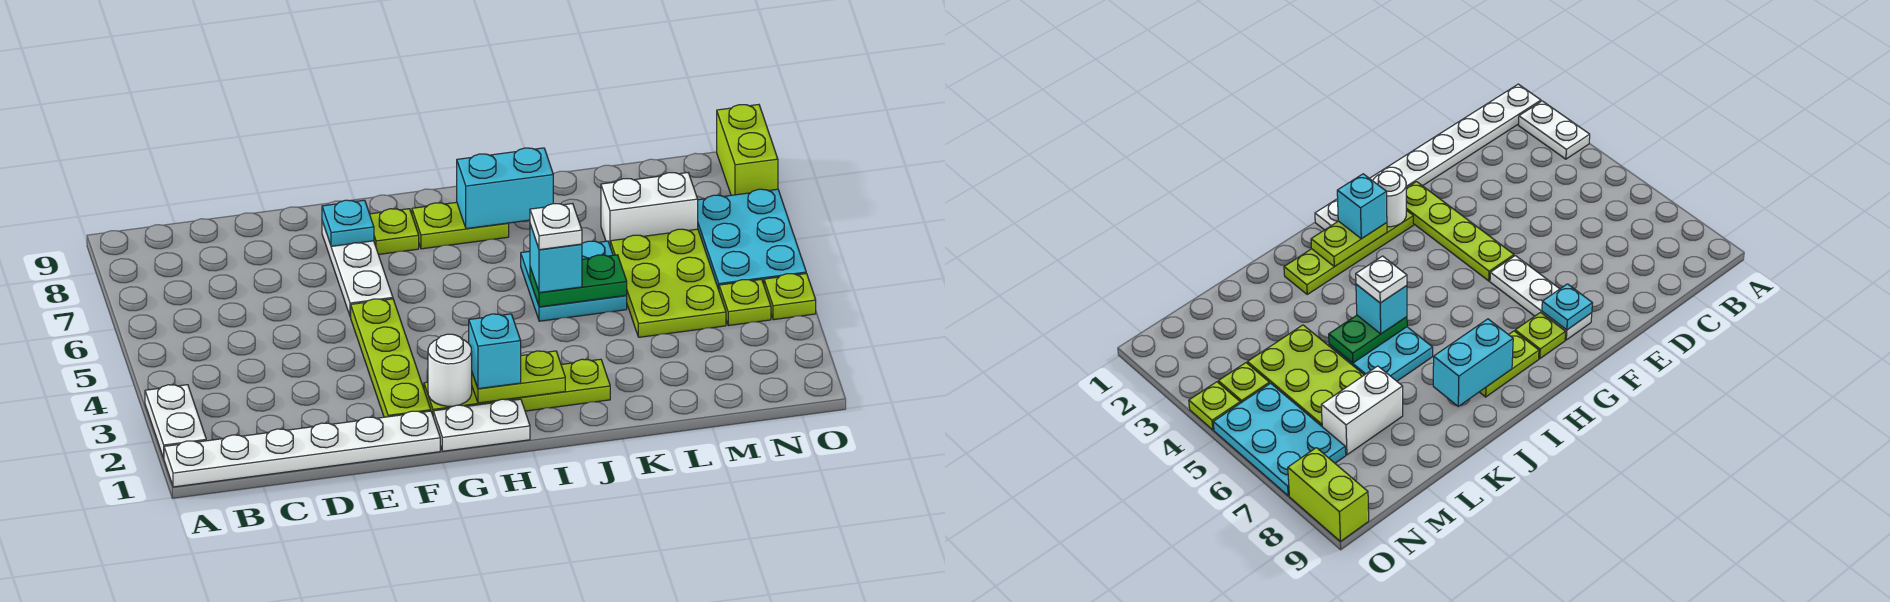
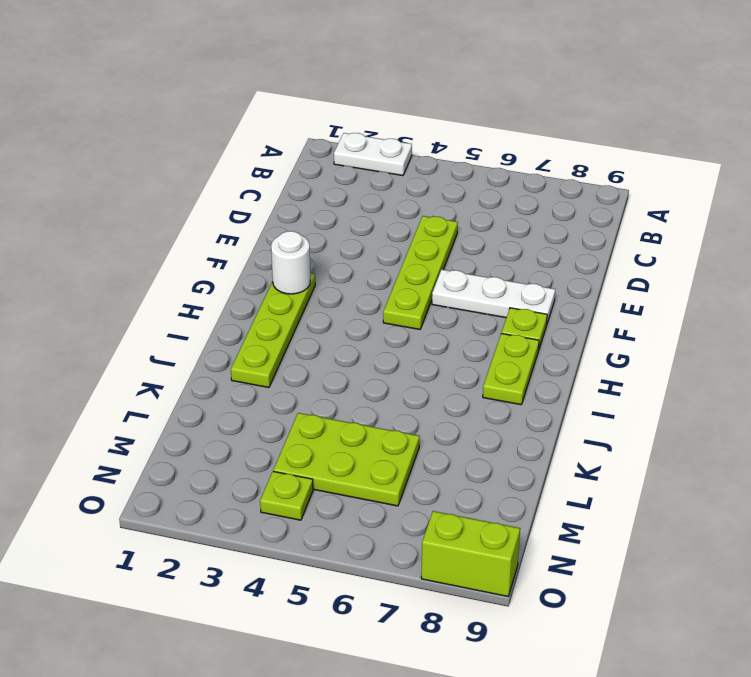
lime 1x4 plate [383,216,458,329] -> lime 1x4 plate turned to [351,299,431,417]
none -> white 1x6 plate [164,411,440,487]
none -> white 1x2 plate [433,399,530,451]
none -> cyan 2x2 plate [521,241,627,321]

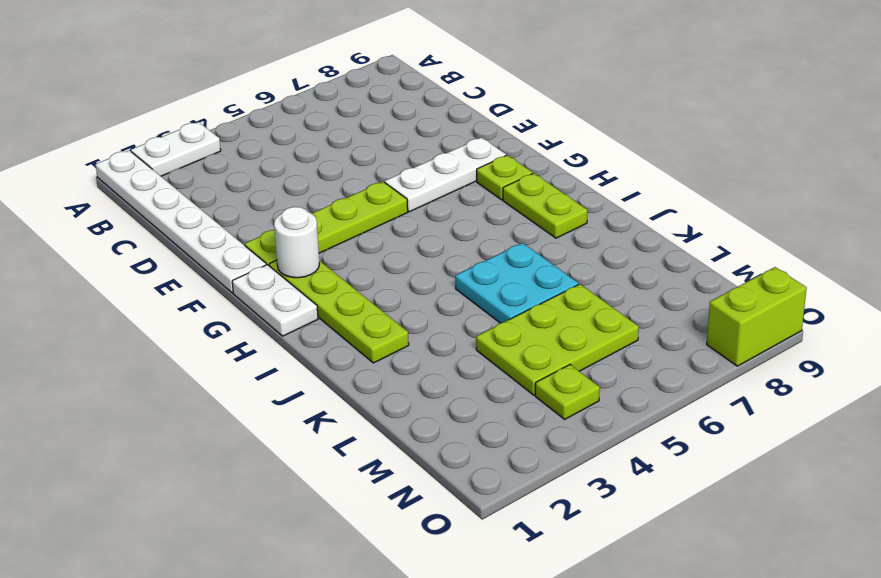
none -> white 1x2 brick [601,173,698,245]
none -> cyan 2x3 plate [698,189,806,289]
none -> lime 1x1 plate [764,273,816,320]

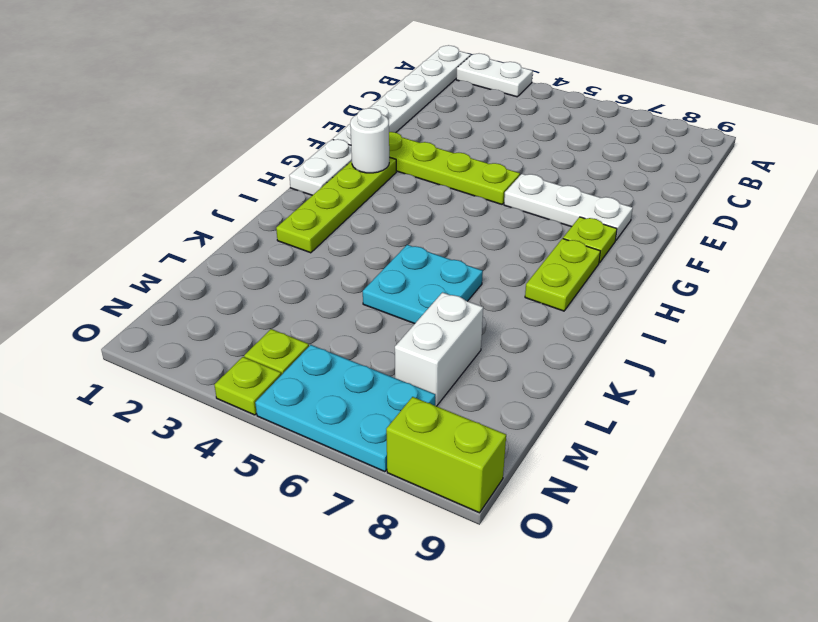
none -> lime 2x3 plate [610,229,726,337]
none -> cyan 1x1 plate [322,200,374,246]
none -> lime 1x2 plate [472,351,565,403]

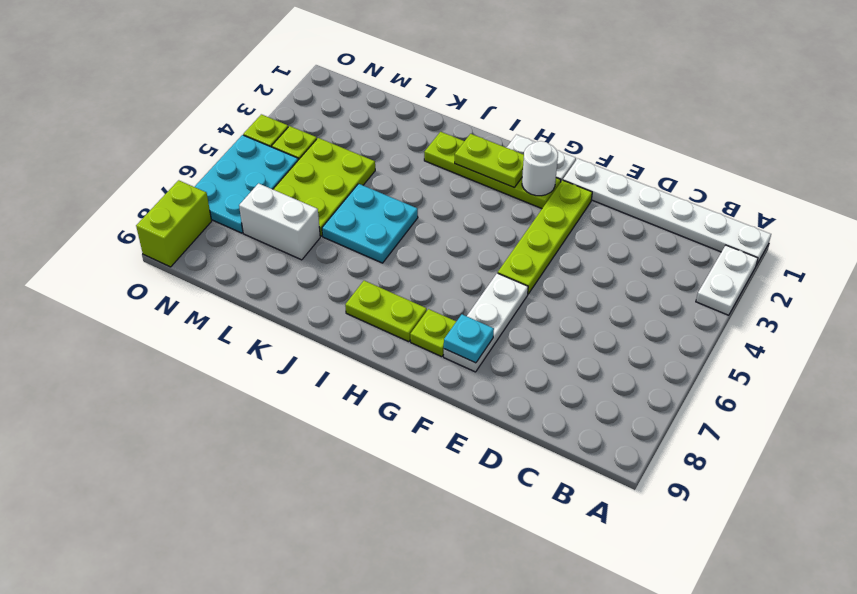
none -> cyan 1x2 brick [457,148,553,229]
none -> green 1x2 plate [530,255,627,307]
none -> cyan 1x1 brick [469,314,521,389]

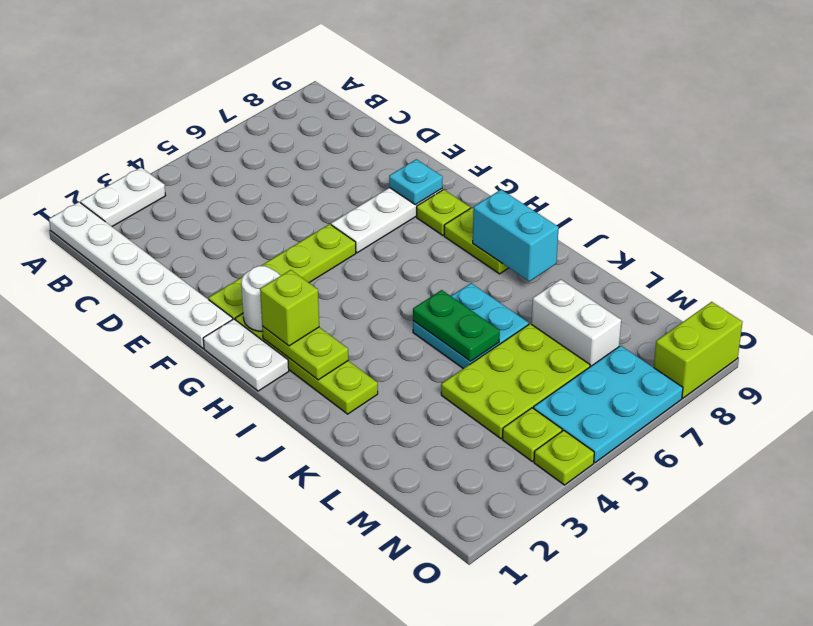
lime 1x1 brick [260,270,319,346] -> cyan 1x1 brick [469,314,521,389]
none -> cyan 1x1 brick [530,224,582,293]
none -> white 1x1 plate [530,203,582,250]

